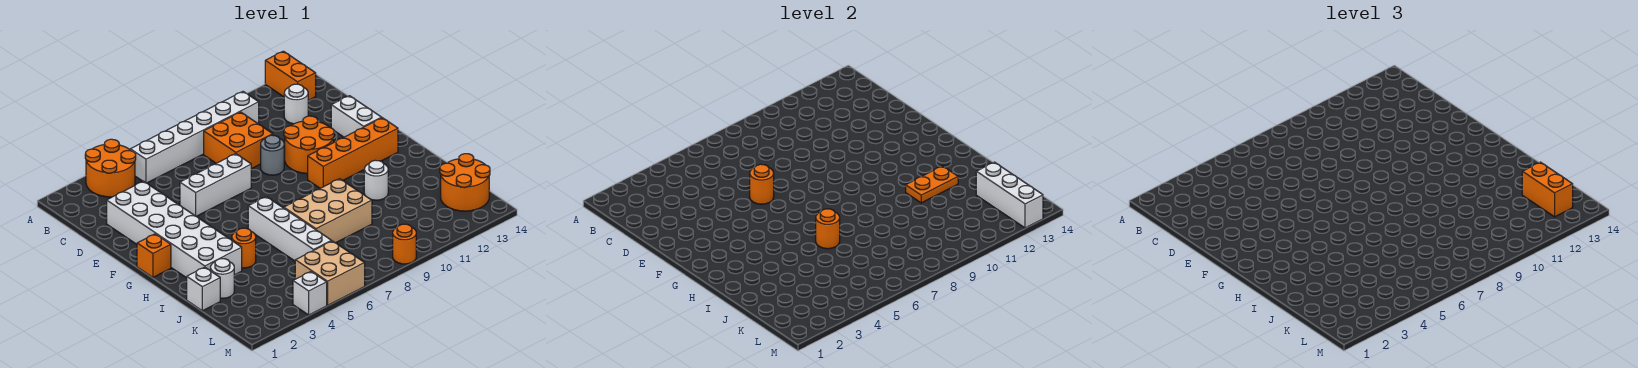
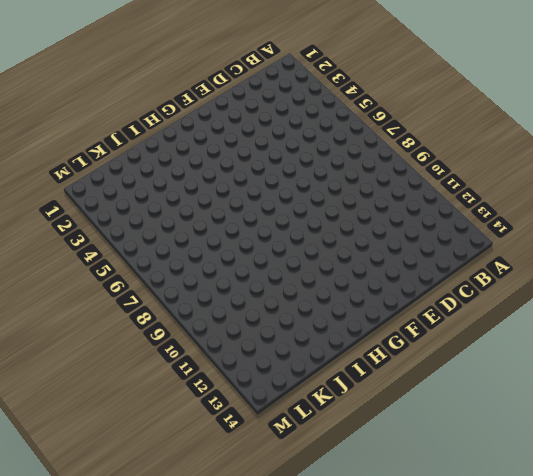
none -> orange 2x2 round brick [85,139,136,197]
none -> orange 1x2 brick [265,51,316,101]
none -> white 1x6 brick [130,92,259,183]

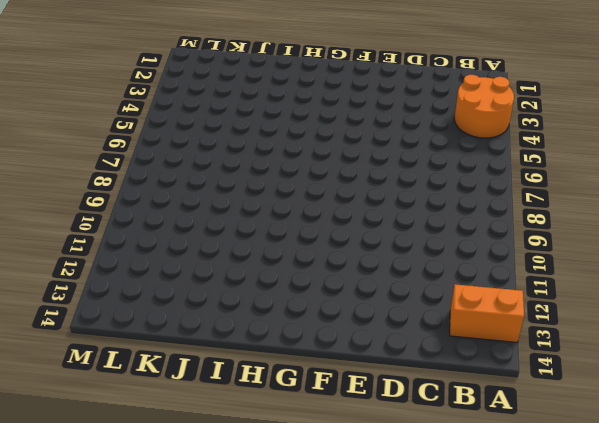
none -> white 1x6 brick [130,92,259,183]
none -> orange 2x2 brick [204,112,273,169]
none -> white 1x1 round brick [284,84,308,124]

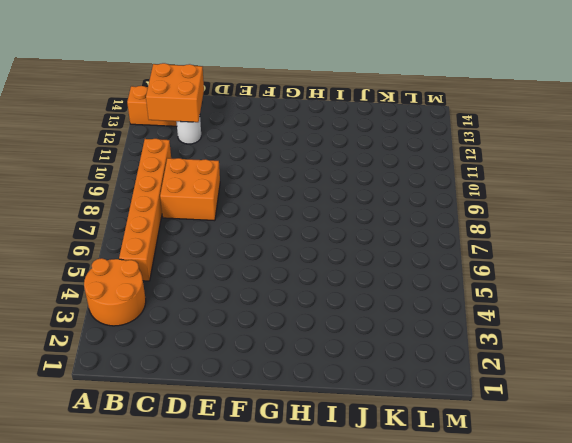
orange 1x6 brick [119,139,171,281] -> white 1x6 brick [130,92,259,183]
orange 2x2 brick [146,63,204,122] -> none
none -> white 2x6 brick [107,181,242,278]
none -> white 1x3 brick [180,154,251,217]
none -> grey 1x1 round brick [261,135,284,175]

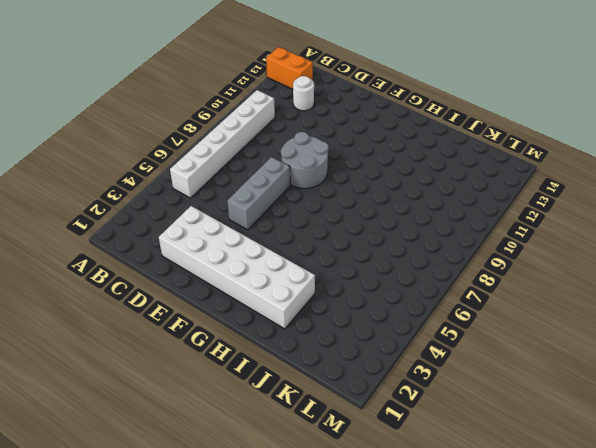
grey 1x3 brick [227,157,290,230] -> white 1x3 brick [180,154,251,217]
grey 2x2 round brick [281,132,329,189] -> grey 1x1 round brick [261,135,284,175]
none -> orange 2x2 round brick [85,139,136,197]
none -> orange 2x2 brick [204,112,273,169]
none -> orange 2x2 round brick [284,116,334,174]

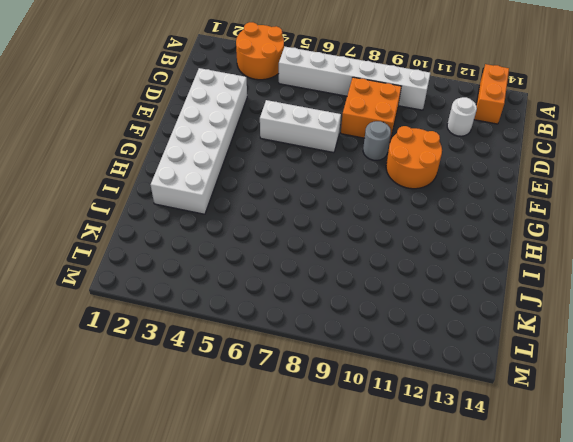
none -> white 1x2 brick [331,96,382,137]
none -> orange 1x1 brick [137,234,171,277]
none -> orange 1x4 brick [308,118,398,188]

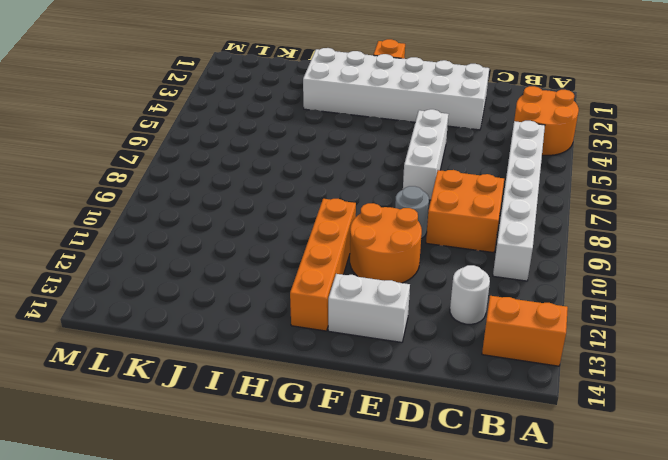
none -> white 1x4 brick [248,197,331,261]
none -> orange 1x1 round brick [232,228,256,268]
none -> tan 2x3 brick [284,179,372,243]

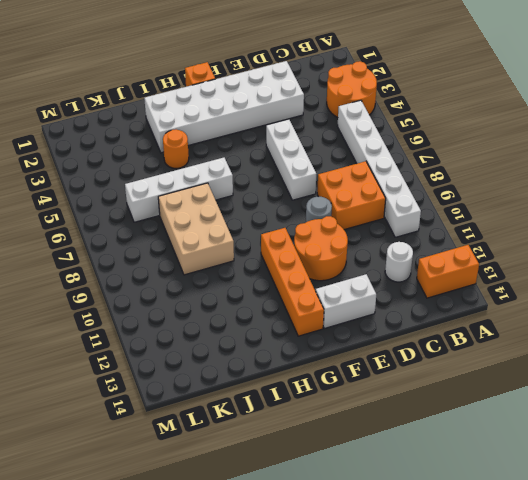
none -> white 1x1 round brick [364,160,388,200]
none -> white 1x1 brick [187,267,220,311]
none -> white 1x1 round brick [211,259,234,298]

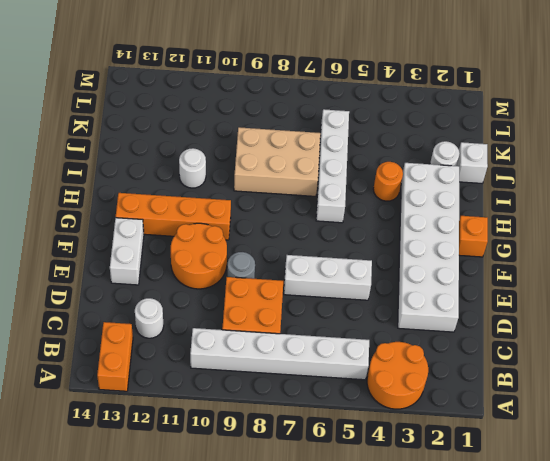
none -> orange 2x2 round brick [440,154,490,211]
none -> tan 2x2 brick [295,241,365,305]
none -> white 1x1 brick [293,272,327,315]

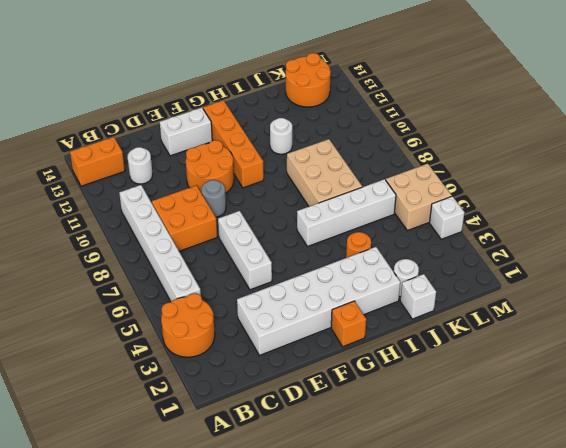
none -> orange 1x1 round brick [393,224,416,264]
none -> orange 1x1 round brick [750,164,774,204]
none -> orange 1x1 round brick [816,209,840,249]

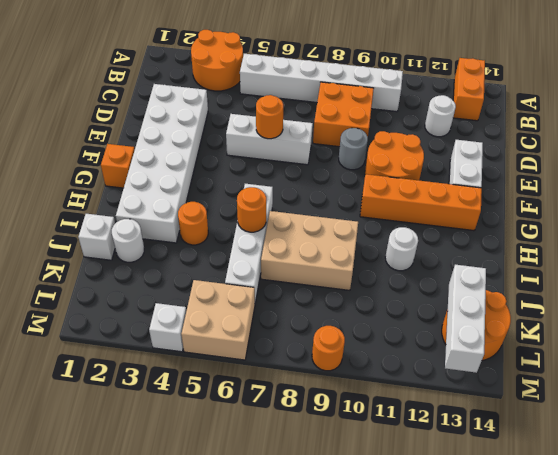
none -> orange 1x2 plate [906,166,958,203]
none -> orange 1x2 brick [1522,162,1573,217]

